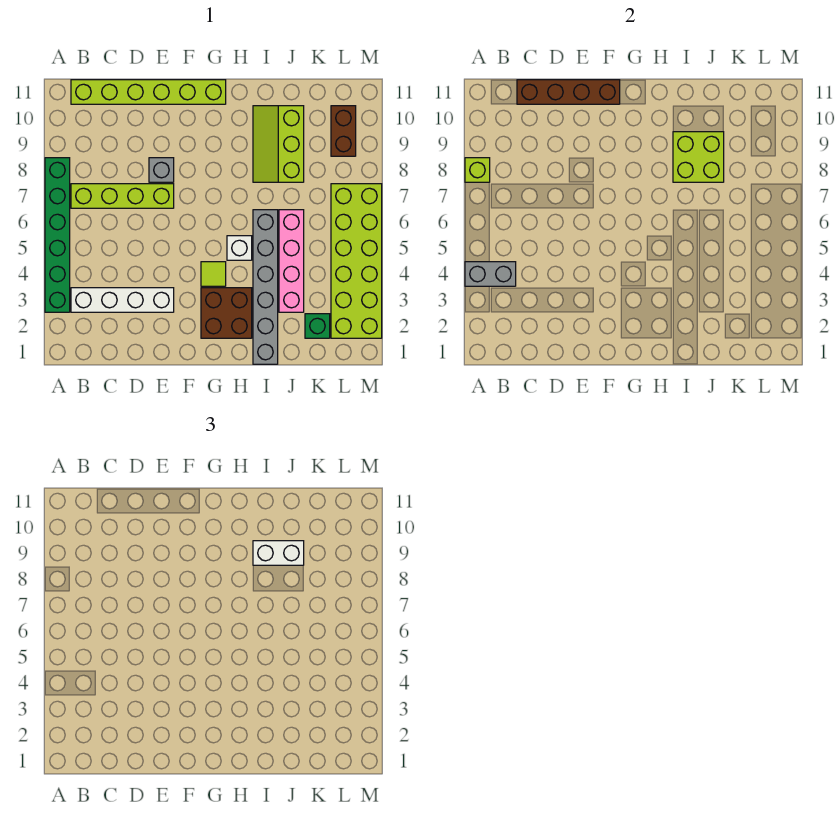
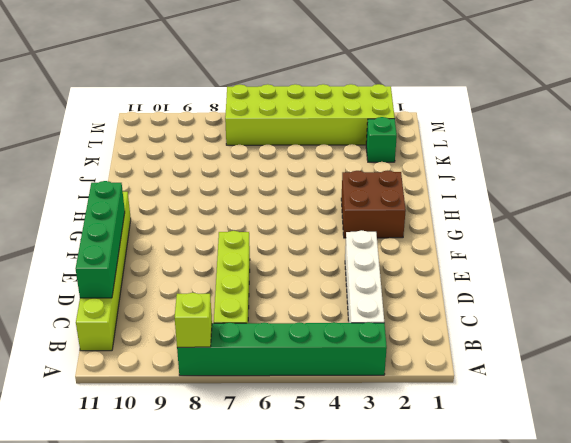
green 1x4 brick [76,181,125,298] -> brown 1x4 brick [517,80,620,104]
none -> grey 1x1 brick [149,158,174,182]
none -> lime 1x1 tile [201,262,226,286]
none -> white 1x1 brick [227,236,252,260]

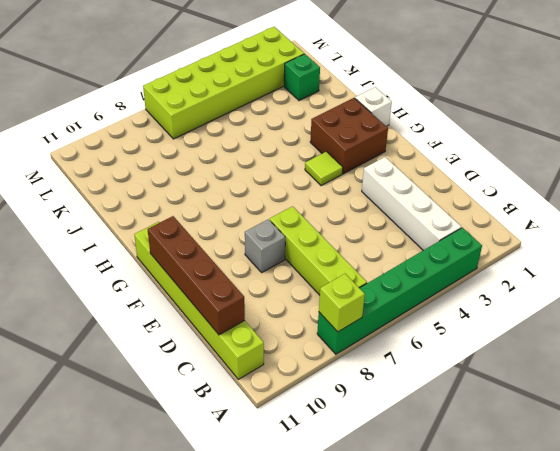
white 1x1 brick [355,87,392,126] -> white 1x1 brick moved to [227,236,252,260]
none -> grey 1x6 brick [253,210,278,364]
none -> lime 2x3 slope [253,106,304,182]
none -> pink 1x4 brick [279,210,304,312]

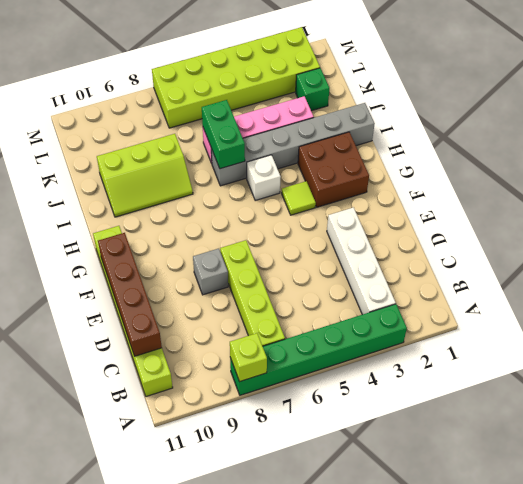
green 1x2 brick [202,100,245,169] -> none
none -> brown 1x2 brick [331,106,356,156]
none -> grey 1x2 brick [465,262,516,286]
none -> lime 2x2 brick [673,132,724,182]

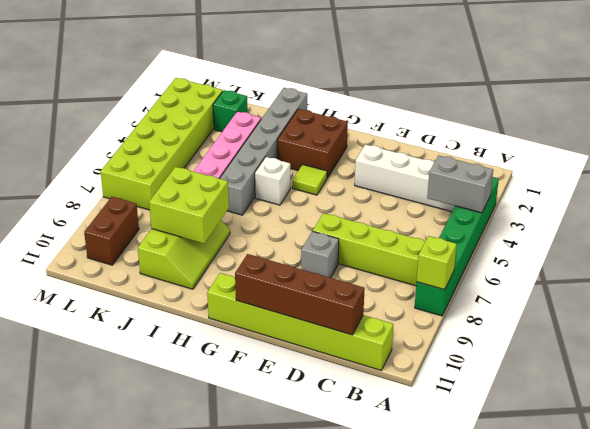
none -> white 1x2 brick [253,541,304,565]

